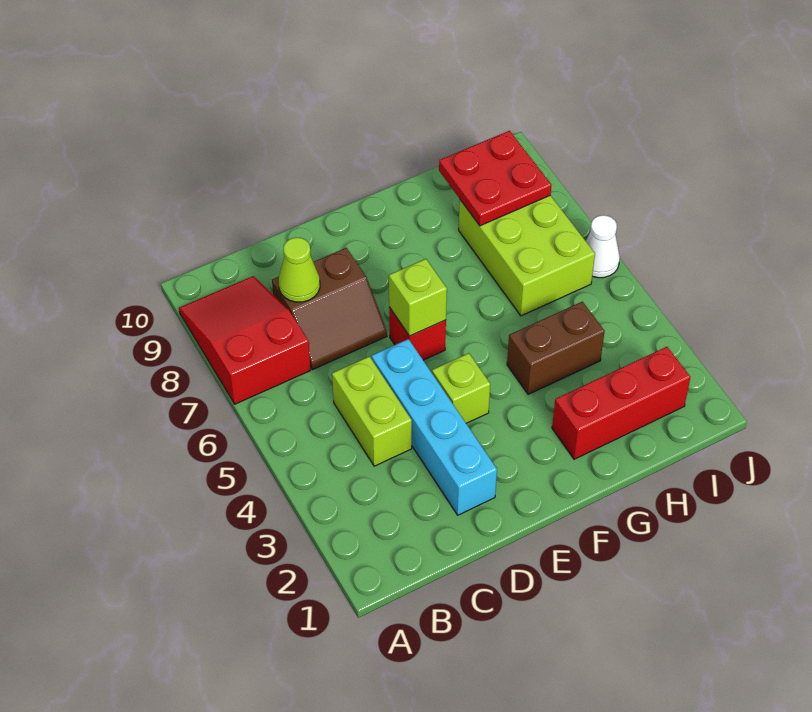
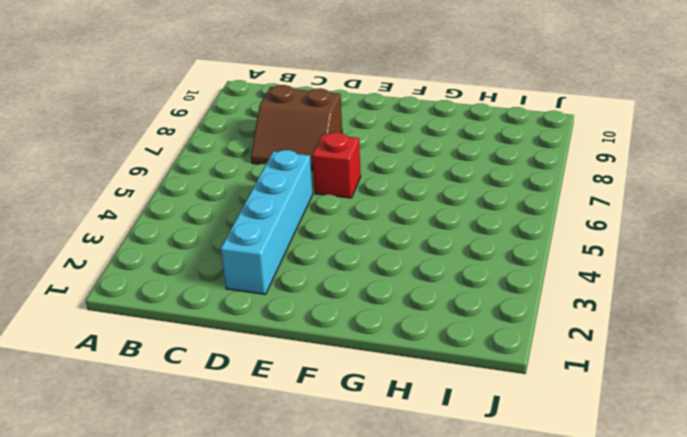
none -> red 2x3 slope [179,276,311,404]
none -> lime 1x2 brick [332,356,412,466]
none -> lime 1x1 brick [432,353,490,423]

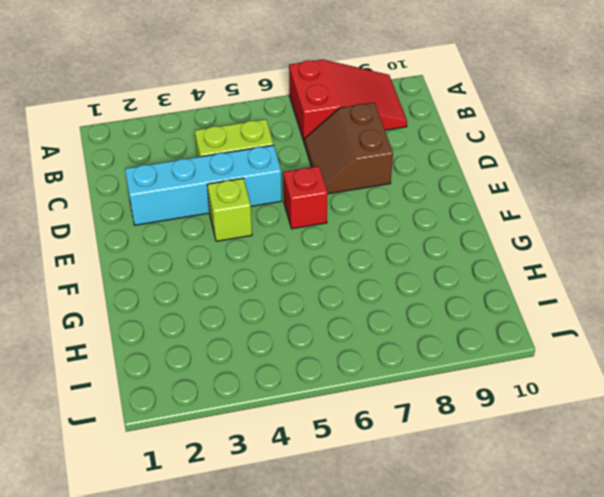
none -> red 1x3 brick [552,347,691,459]
none -> brown 1x2 brick [507,302,605,394]
none -> lime 2x3 brick [459,196,595,316]

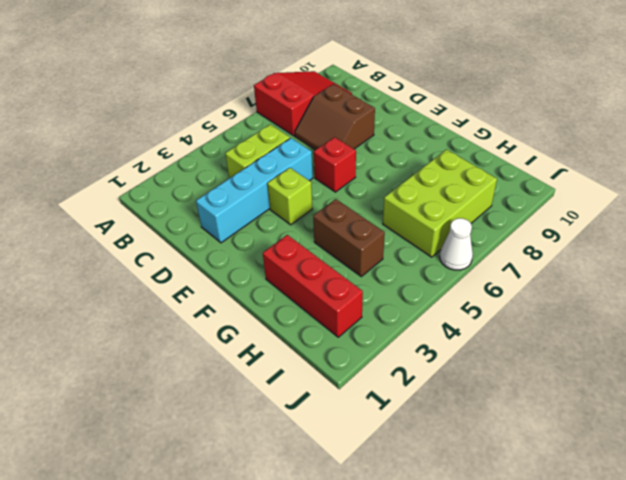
none -> lime 1x1 cone [279,238,320,302]
none -> lime 1x1 brick [389,259,447,336]
none -> red 2x2 plate [439,131,552,226]

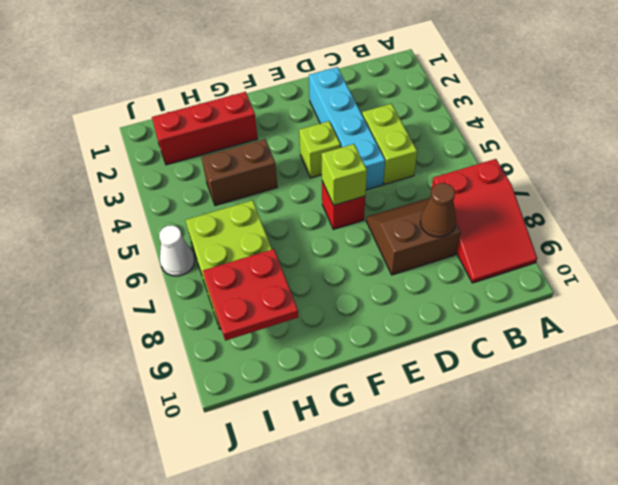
brown 1x1 cone [420,183,456,237] -> lime 1x1 cone [279,238,320,302]

